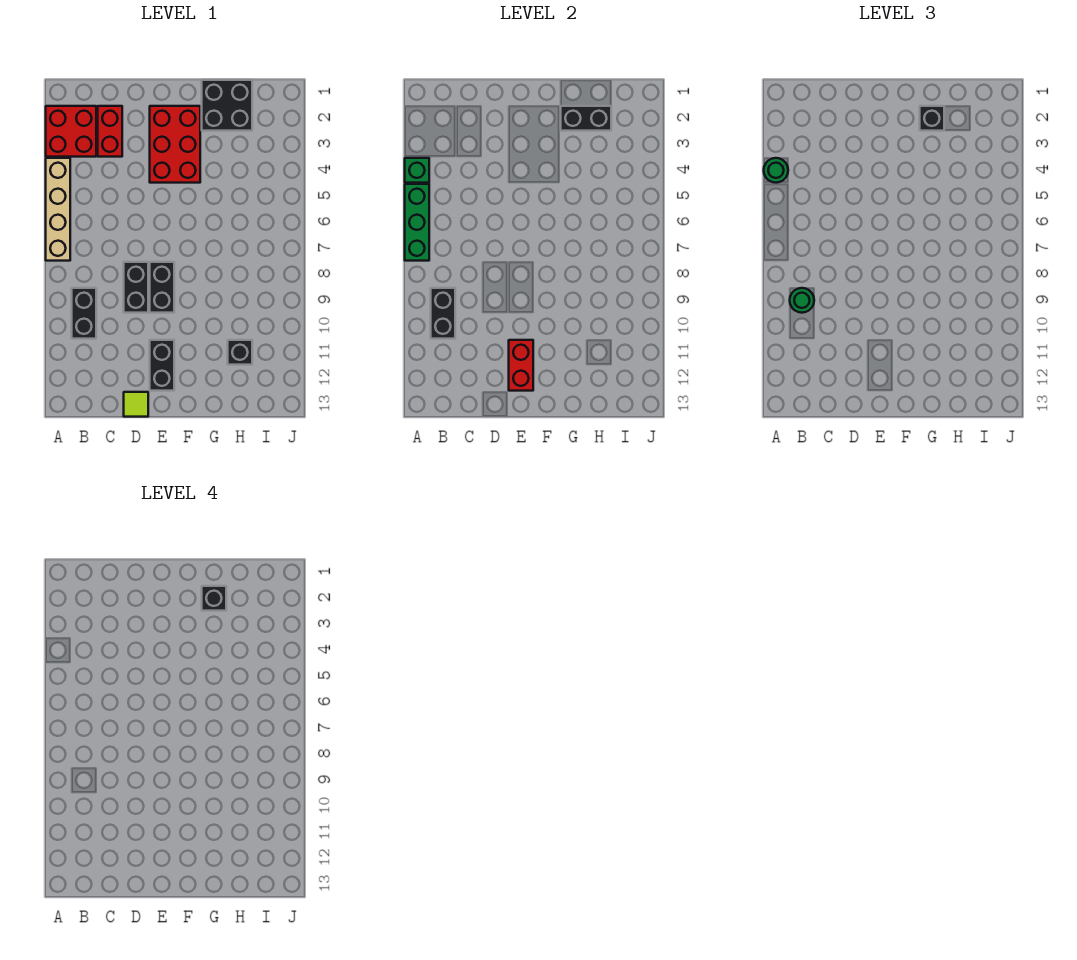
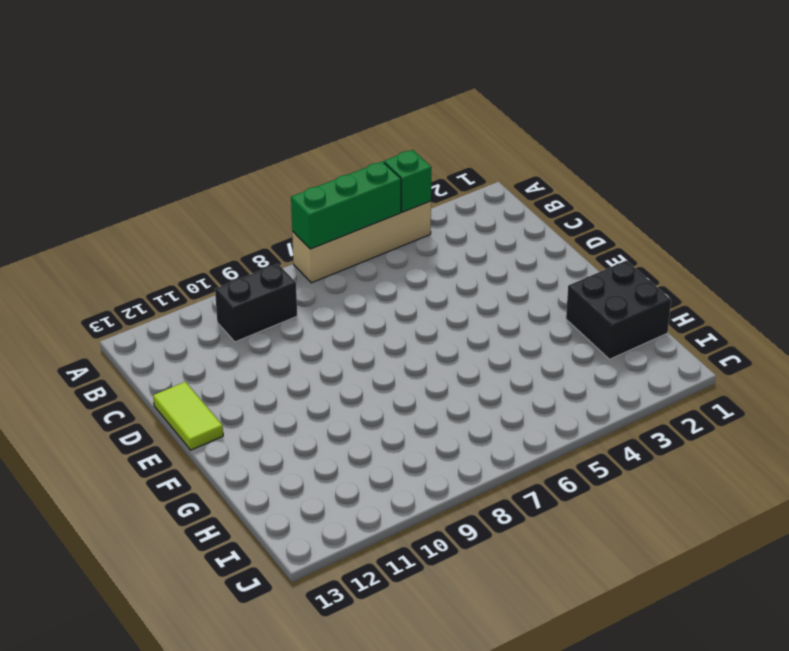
lime 1x2 tile [153,382,223,450] -> lime 1x1 tile [124,392,148,417]
none -> red 2x2 brick [46,106,96,157]
none -> red 1x2 brick [98,106,122,157]
none -> black 1x2 brick [124,262,148,313]

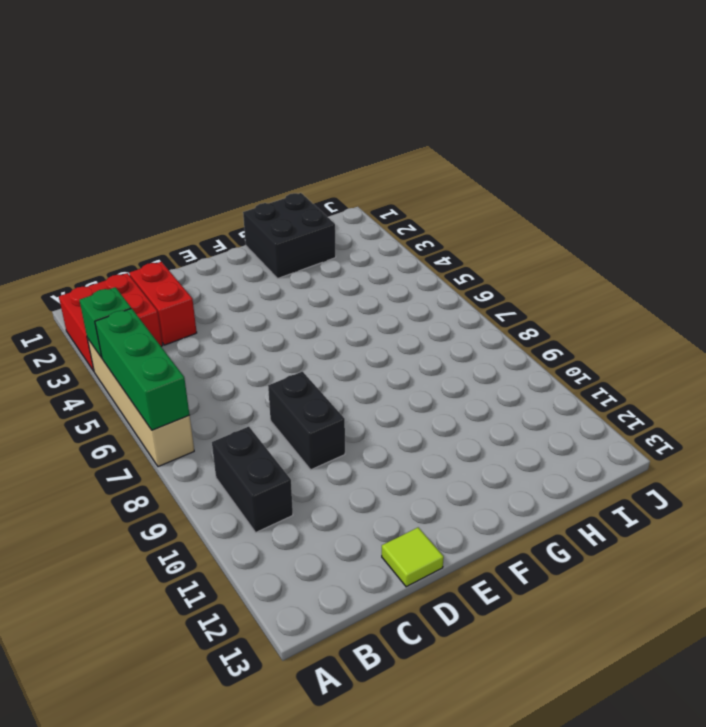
none -> red 2x3 brick [150,106,200,183]
none -> black 1x2 brick [150,262,174,313]
none -> black 1x2 brick [150,340,174,391]

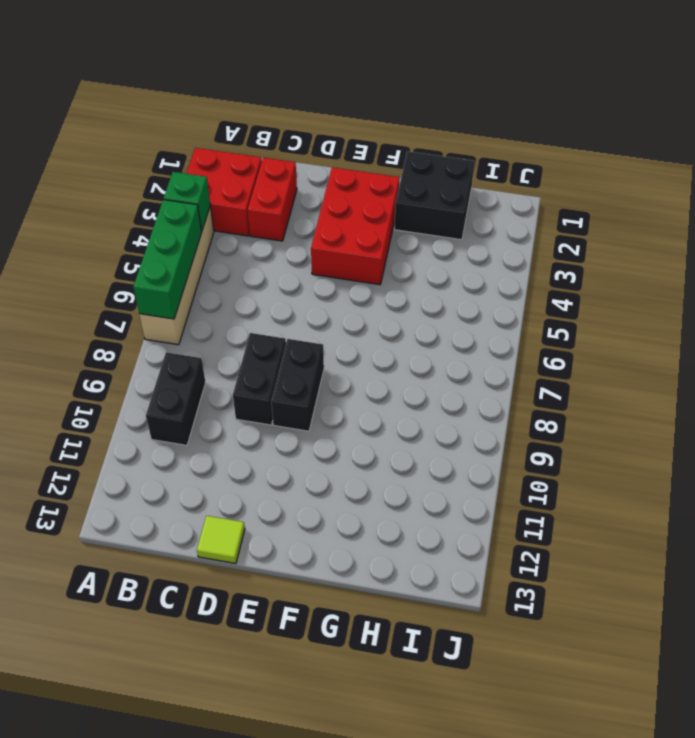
none -> black 1x2 brick [150,340,174,391]
none -> black 1x1 brick [228,340,252,365]
none -> black 1x2 brick [431,288,455,339]

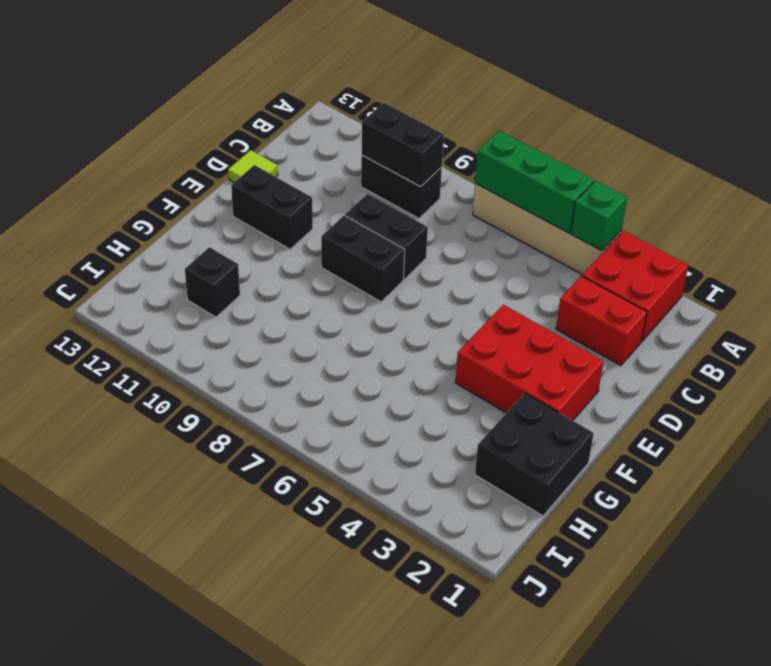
none -> red 1x2 brick [509,340,533,391]
none -> black 1x2 brick [561,106,611,131]
none -> green 1x1 round brick [764,158,788,183]

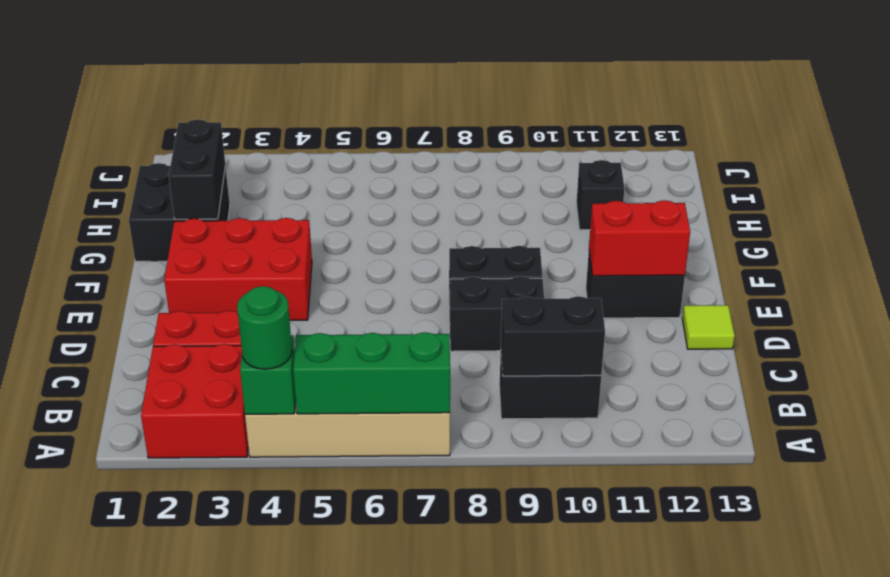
none -> green 1x1 round brick [790,288,814,313]
none -> black 1x1 brick [920,106,944,131]
none -> black 1x1 brick [202,586,226,611]

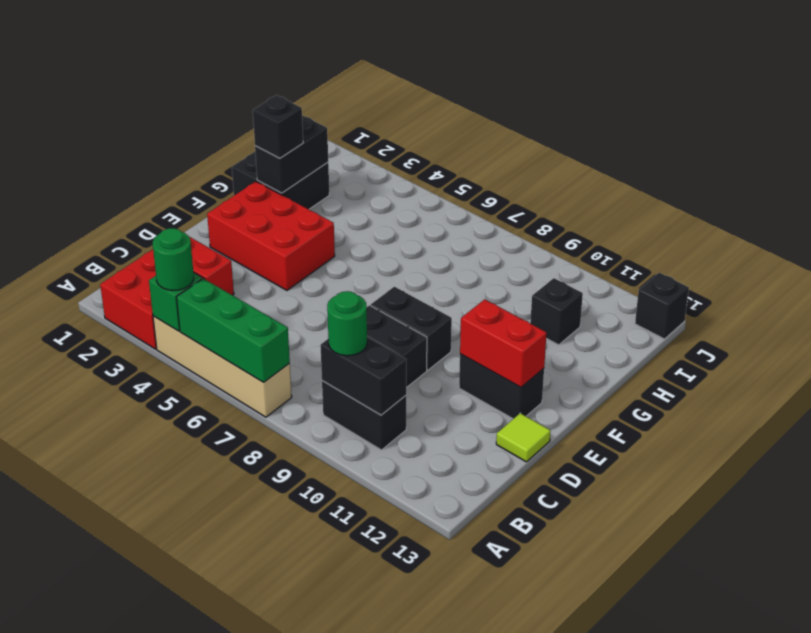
black 1x1 brick [635,273,689,339] -> black 1x1 brick moved to [202,586,226,611]

